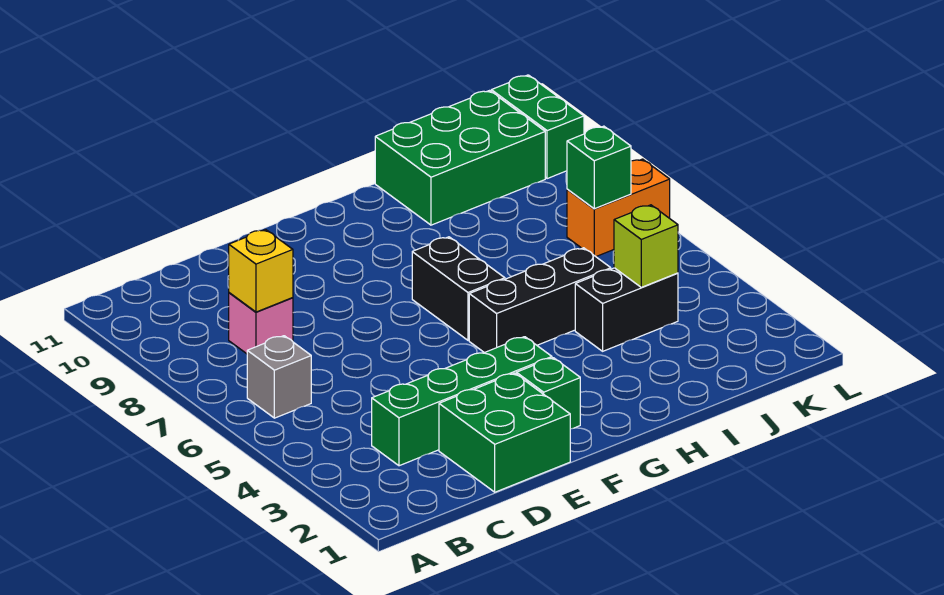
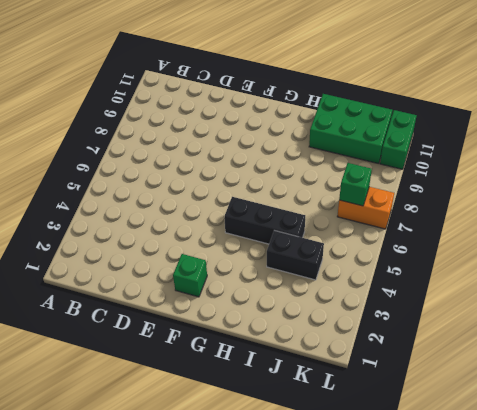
none -> grey 1x1 brick [247,336,311,418]
none -> green 1x4 brick [372,337,552,466]
none -> pink 1x1 brick [229,293,293,354]

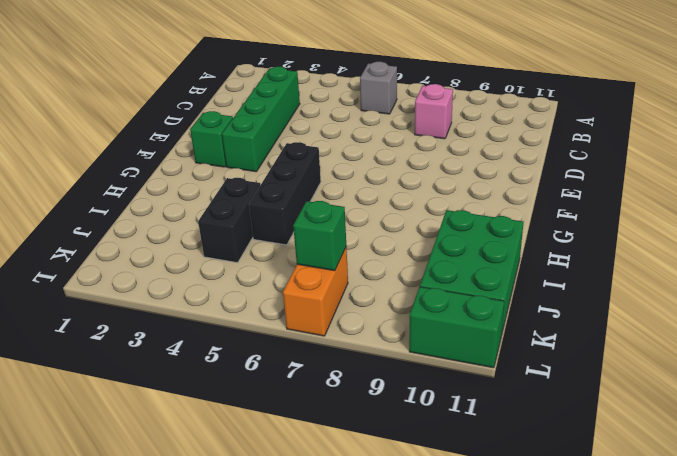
none -> green 2x2 brick [439,373,570,492]
none -> black 1x2 brick [412,237,505,340]
none -> yellow 1x1 brick [229,230,293,312]

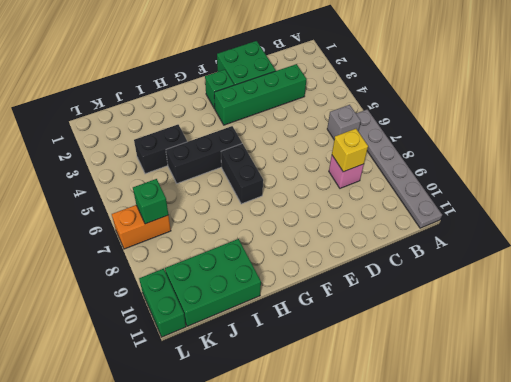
grey 1x6 plate [356,109,442,228] -> none
none -> lime 1x1 brick [614,205,678,287]

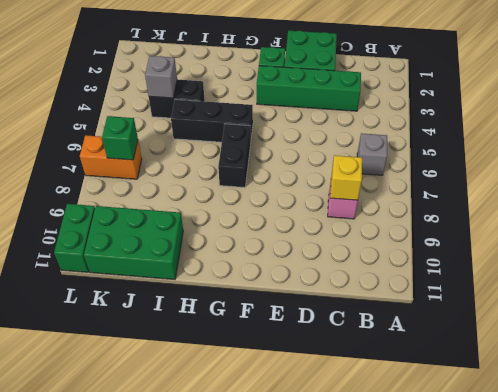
grey 1x1 brick [145,56,177,98] -> lime 1x1 brick [614,205,678,287]

